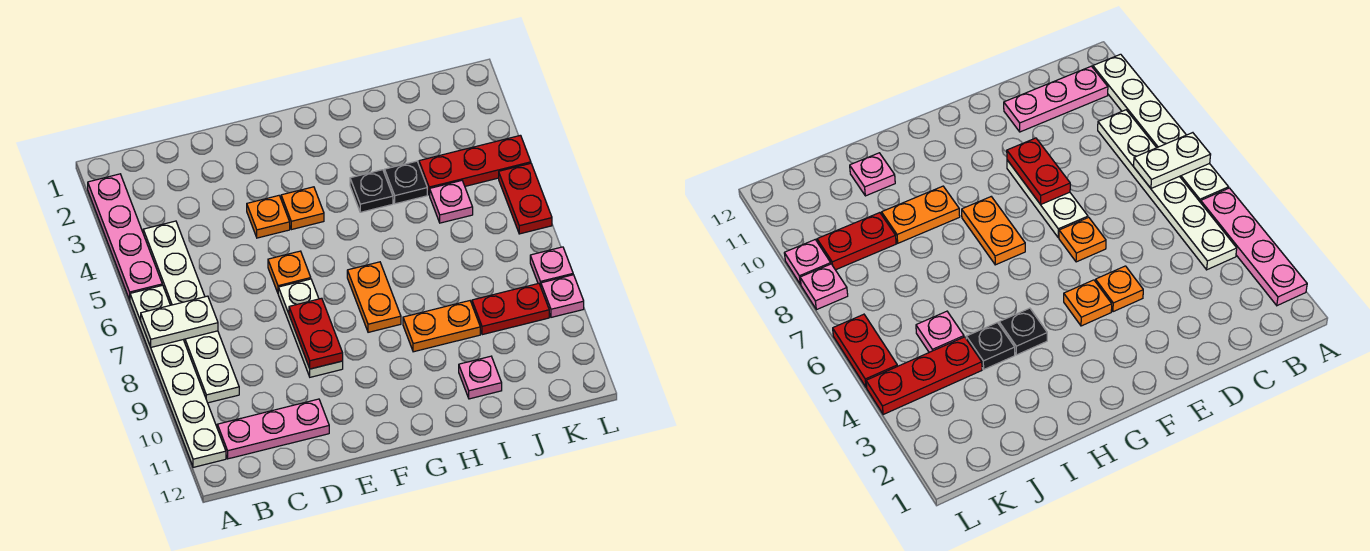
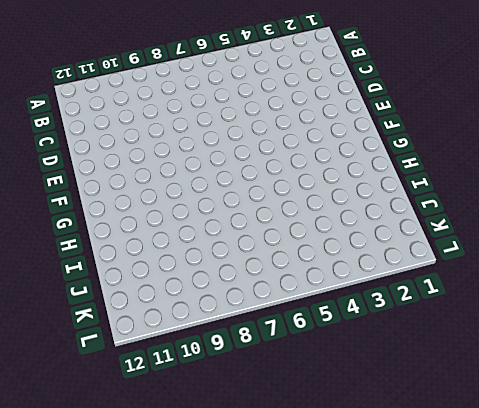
none -> pink 1x4 plate [88,174,162,300]
none -> white 1x6 plate [130,285,226,467]
none -> white 1x6 plate [143,221,239,403]

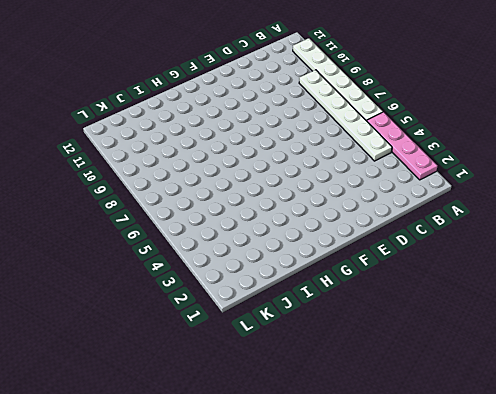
none -> pink 1x3 plate [217,399,329,459]
none -> orange 1x1 plate [247,196,290,238]
none -> orange 1x1 plate [268,251,311,293]

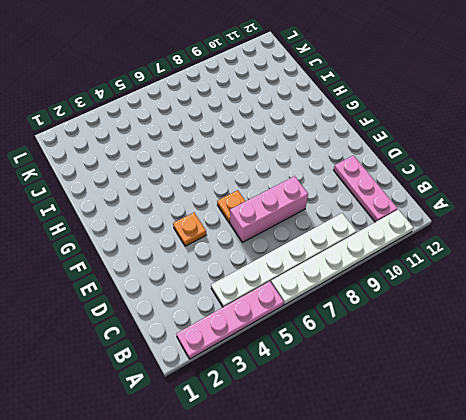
pink 1x3 brick [230,176,308,242] -> none
none -> white 1x3 plate [278,279,343,377]
none -> orange 1x1 plate [281,187,324,230]
none -> orange 1x2 plate [347,262,401,332]

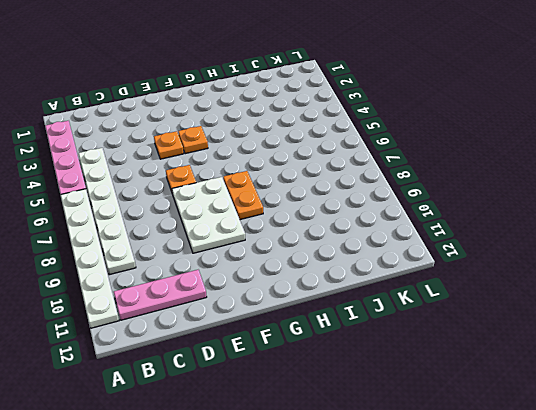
white 2x3 plate [172,177,245,253] -> white 1x3 plate [278,279,343,377]
none -> black 1x1 plate [350,170,393,212]
none -> orange 1x2 plate [403,301,480,352]
none -> black 1x1 plate [385,161,427,204]

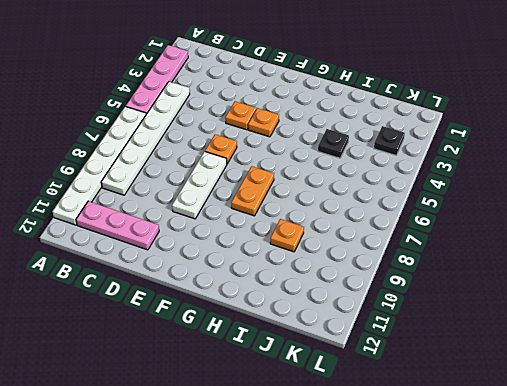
orange 1x1 plate [270,219,304,252] -> orange 1x2 plate [403,301,480,352]
black 1x1 plate [374,126,405,155] -> black 1x1 plate moved to [350,170,393,212]
none -> pink 1x1 plate [459,356,502,399]
none -> red 1x3 plate [419,135,531,195]
none -> pink 1x1 plate [430,181,473,223]

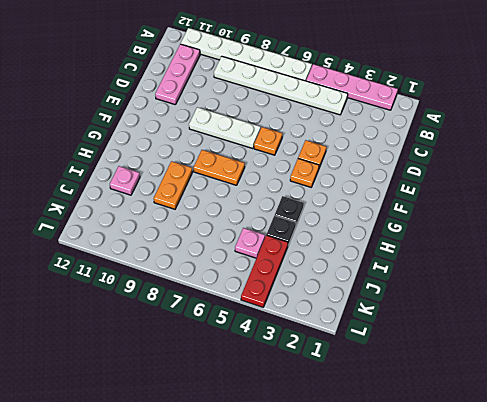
none -> red 1x2 plate [472,283,549,335]
none -> red 1x2 plate [499,163,552,234]
none -> pink 1x1 plate [530,247,573,287]

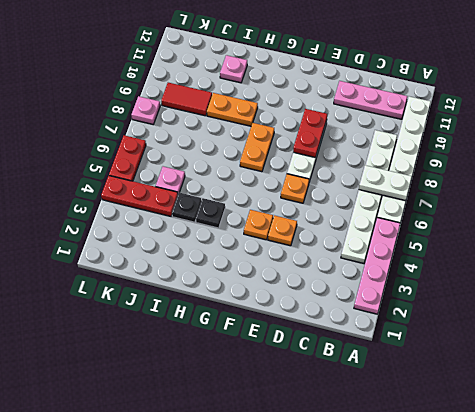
red 1x2 tile [161,83,212,116] -> red 1x2 plate [472,283,549,335]
none -> pink 1x1 plate [541,275,584,317]

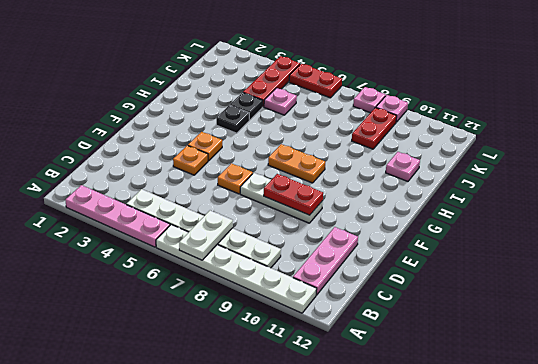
none -> orange 1x2 plate [403,301,480,352]

